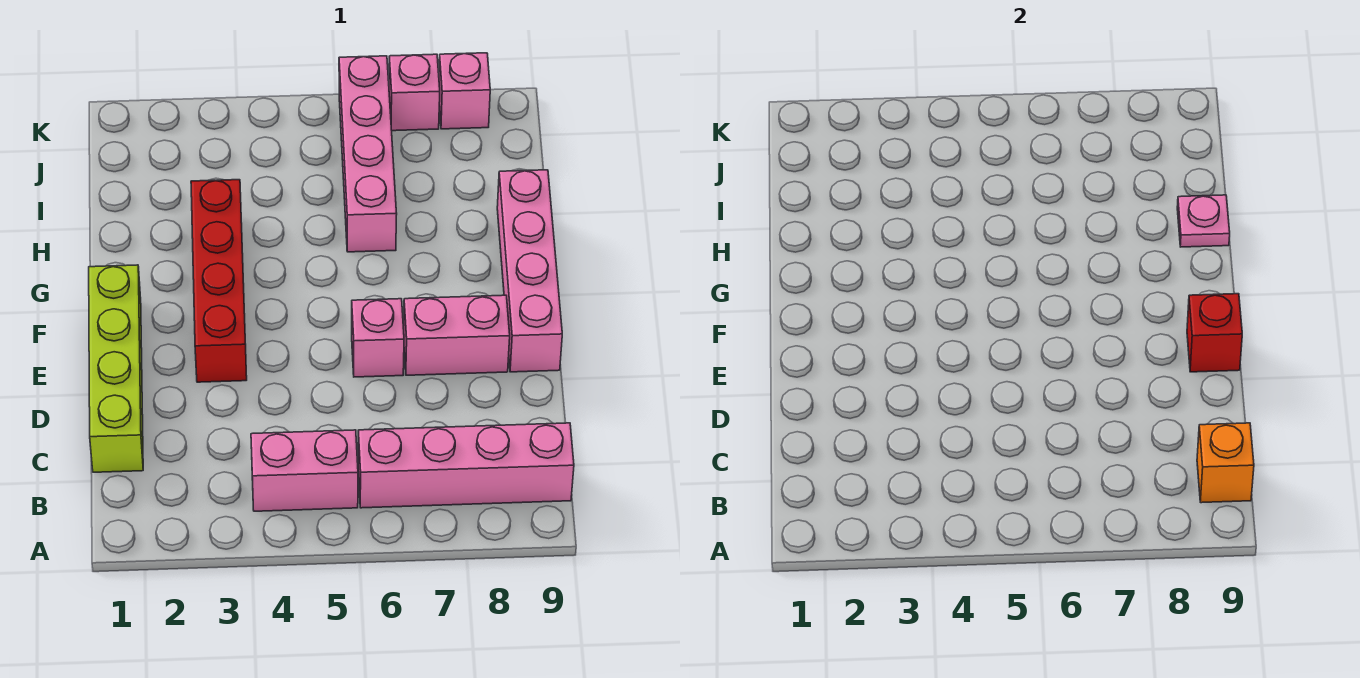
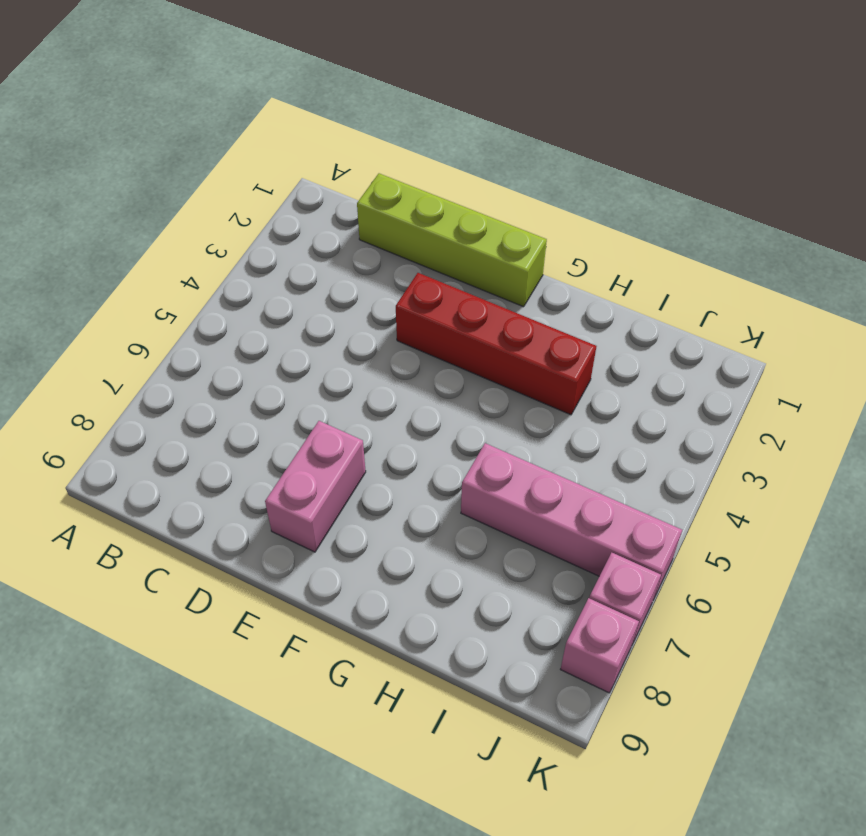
none -> pink 1x2 brick [251,430,358,511]
none -> pink 1x4 brick [358,423,574,508]
none -> pink 1x1 brick [352,299,404,377]

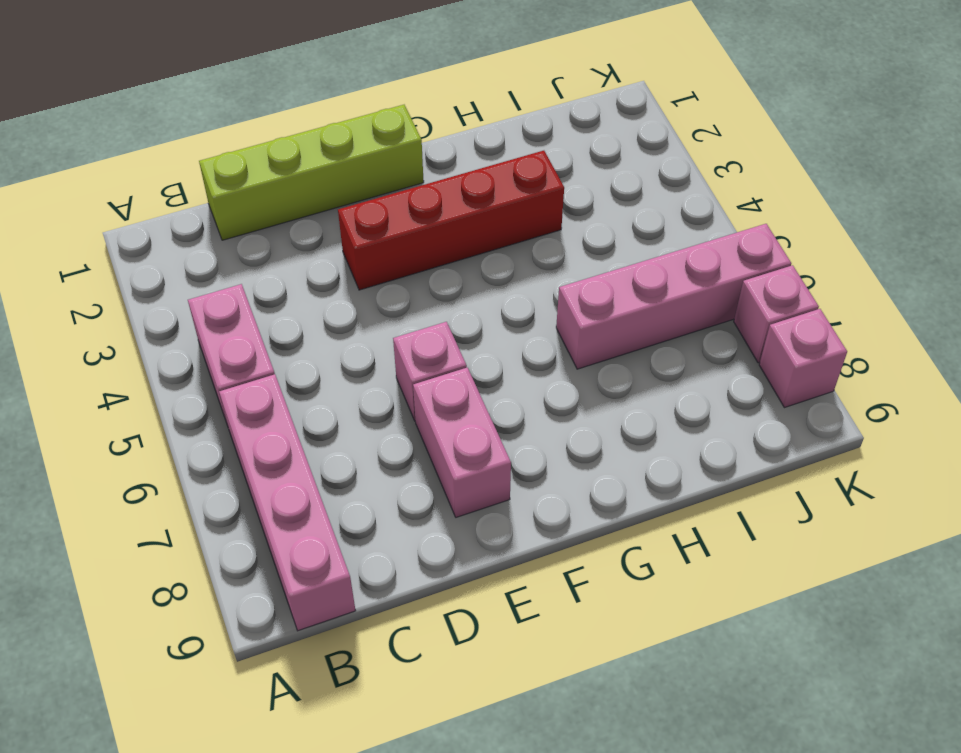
none -> pink 1x4 brick [497,170,562,372]
none -> orange 1x1 brick [1197,423,1254,503]
none -> red 1x1 brick [1187,294,1242,372]

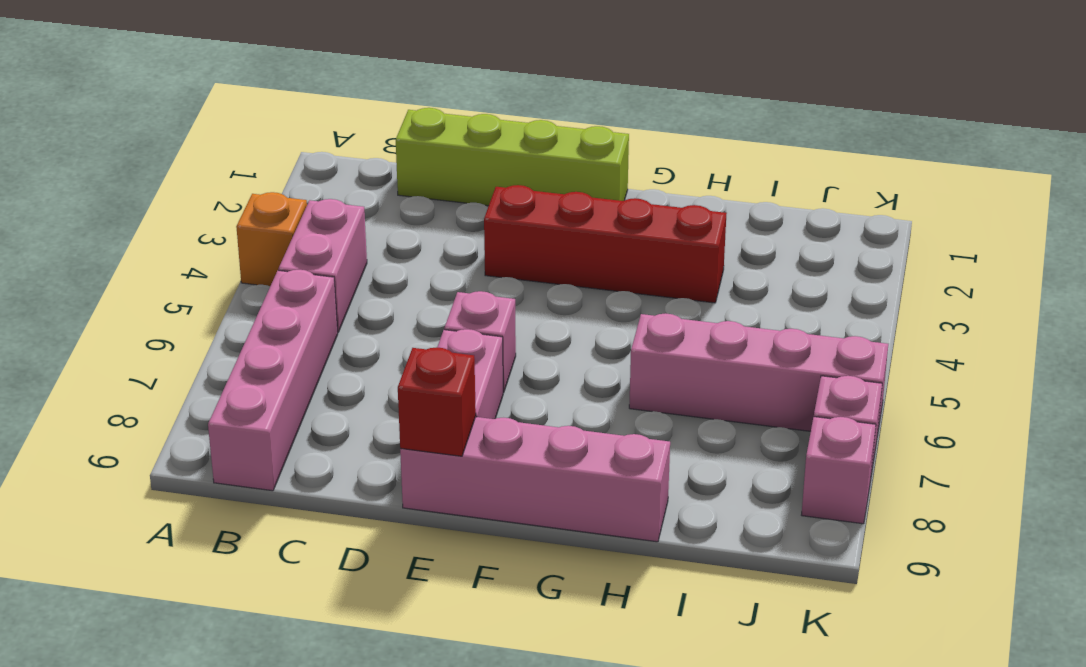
orange 1x1 brick [236,192,307,286] -> orange 1x1 brick moved to [1197,423,1254,503]
none -> pink 1x1 plate [1177,195,1230,247]

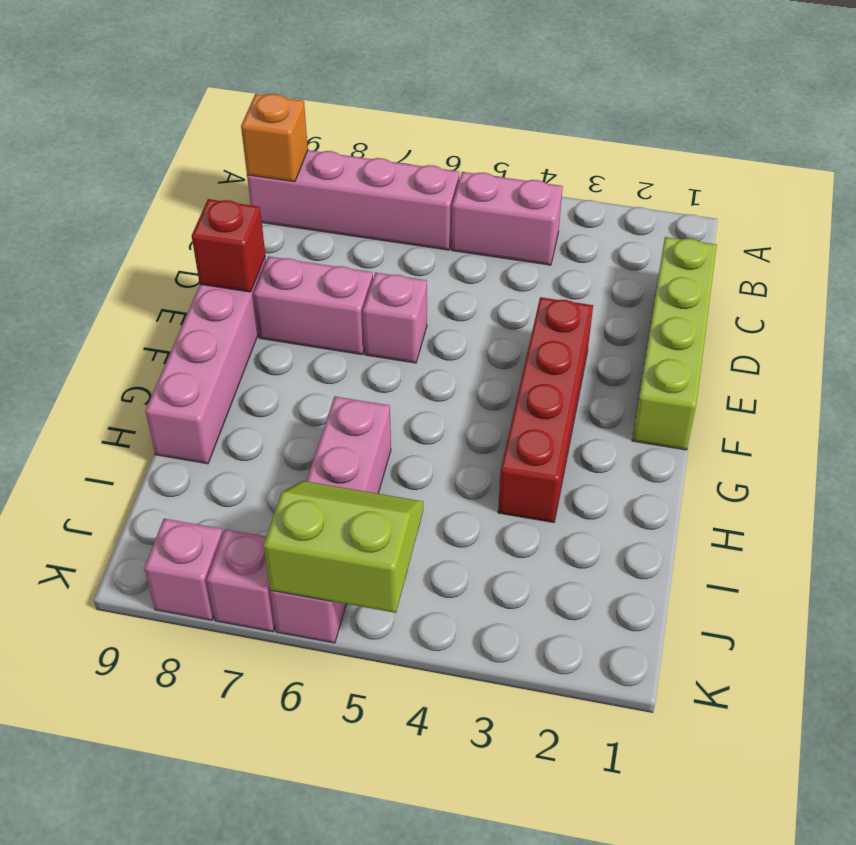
lime 2x2 slope [263,481,423,613] -> none
none -> pink 1x1 plate [1177,195,1230,247]

